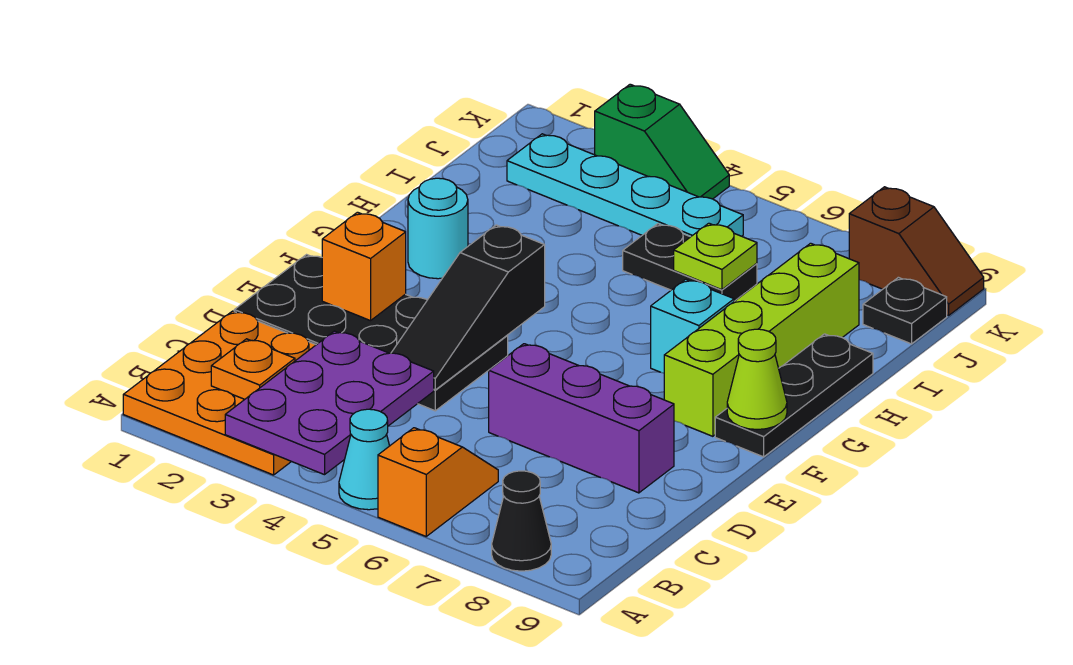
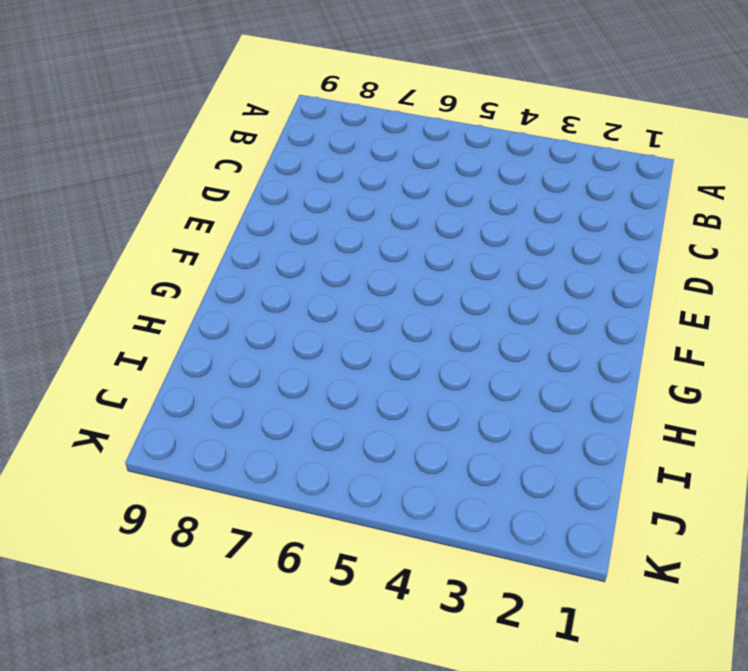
none -> orange 3x3 plate [123,311,316,475]
none -> cyan 1x1 cone [339,409,389,510]
none -> orange 1x2 slope [378,428,498,536]

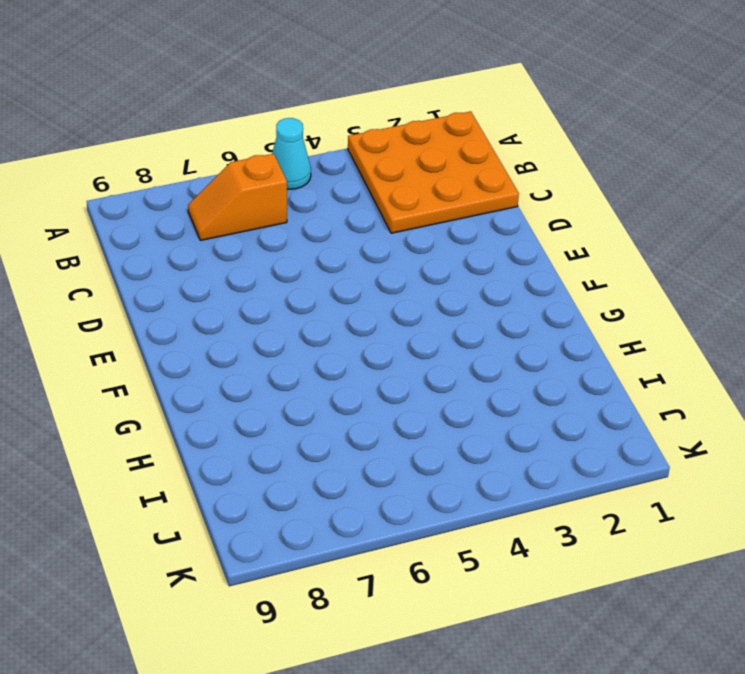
orange 1x2 slope [188,154,287,240] -> orange 1x2 slope turned to [378,428,498,536]
none -> black 1x1 cone [492,471,551,571]
none -> black 2x4 plate [234,255,508,411]
none -> purple 1x3 brick [489,344,674,493]

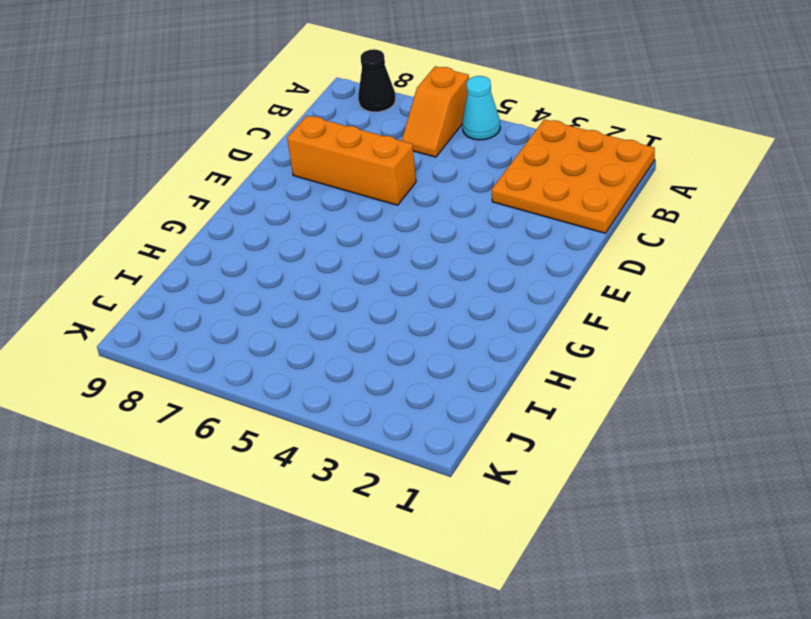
orange 1x3 brick [287,116,416,205] -> purple 1x3 brick [489,344,674,493]
none -> black 2x4 plate [234,255,508,411]
none -> lime 1x4 brick [664,243,859,436]
none -> black 1x3 plate [715,334,873,457]

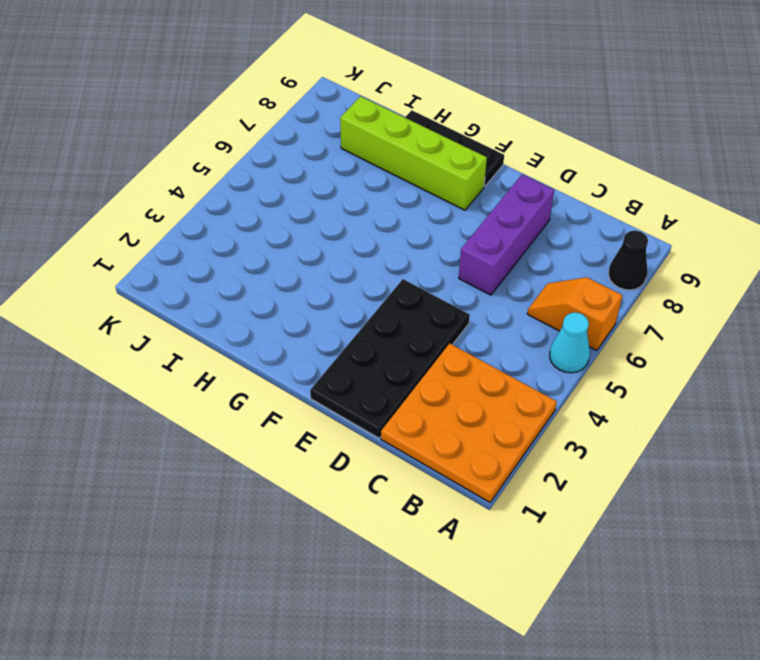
none -> cyan 1x1 round brick [408,178,468,279]
none -> cyan 1x1 brick [651,279,734,373]
none -> black 1x2 plate [623,224,757,301]

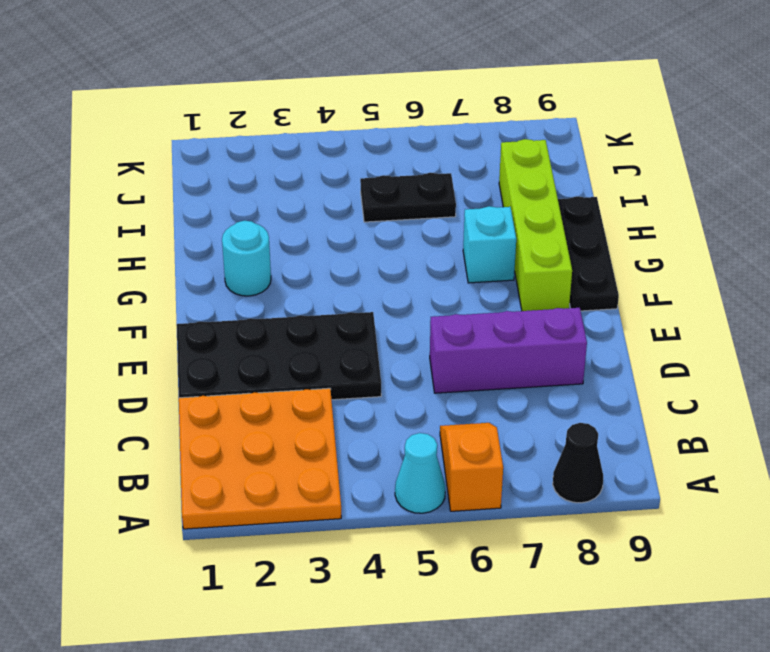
none -> cyan 1x4 plate [507,134,743,237]
none -> black 1x1 plate [863,277,947,344]
none -> green 1x2 slope [595,84,729,199]

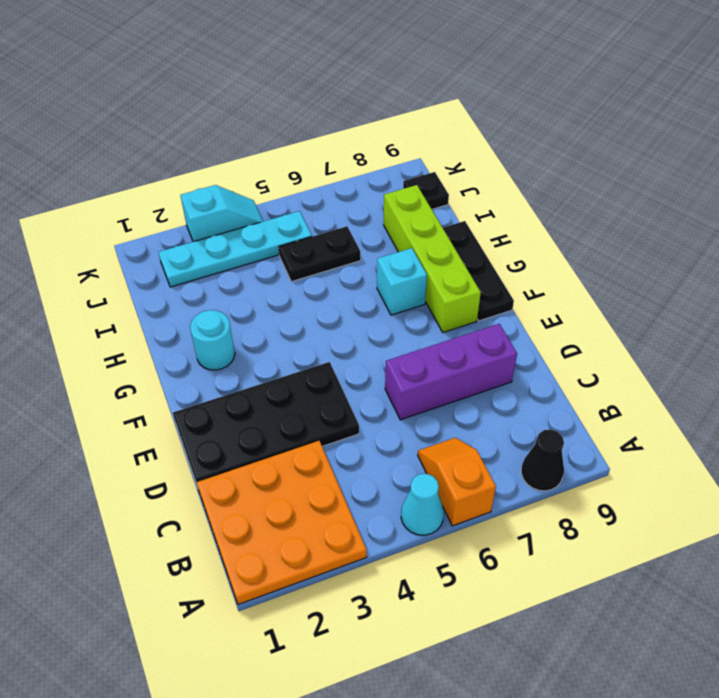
cyan 1x2 slope [180,185,263,242] -> green 1x2 slope [595,84,729,199]
none -> brown 1x2 slope [849,187,984,316]
none -> purple 2x3 plate [225,331,434,475]
none -> orange 1x1 plate [211,339,295,399]

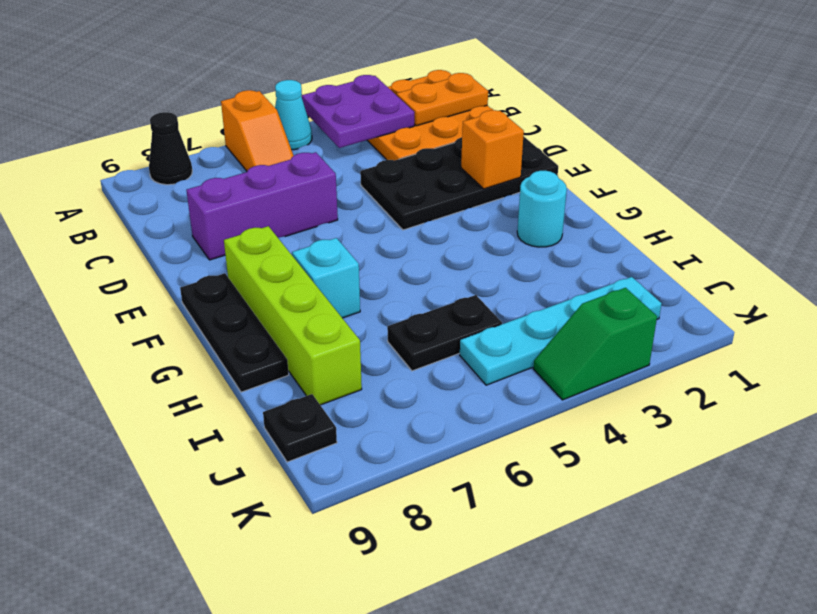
purple 2x2 plate [301,75,414,148] -> purple 2x3 plate [225,331,434,475]
orange 1x2 plate [397,73,488,126] -> orange 1x1 plate [211,339,295,399]
none -> brown 1x2 slope [849,187,984,316]
none -> black 1x3 slope [391,225,545,390]
none -> lime 1x1 cone [727,329,787,430]

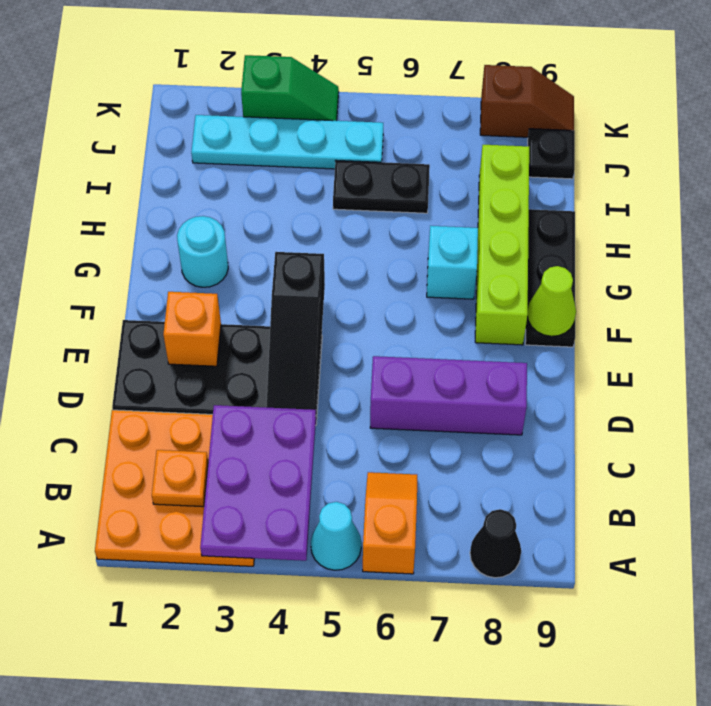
none -> lime 1x1 plate [674,223,757,290]

